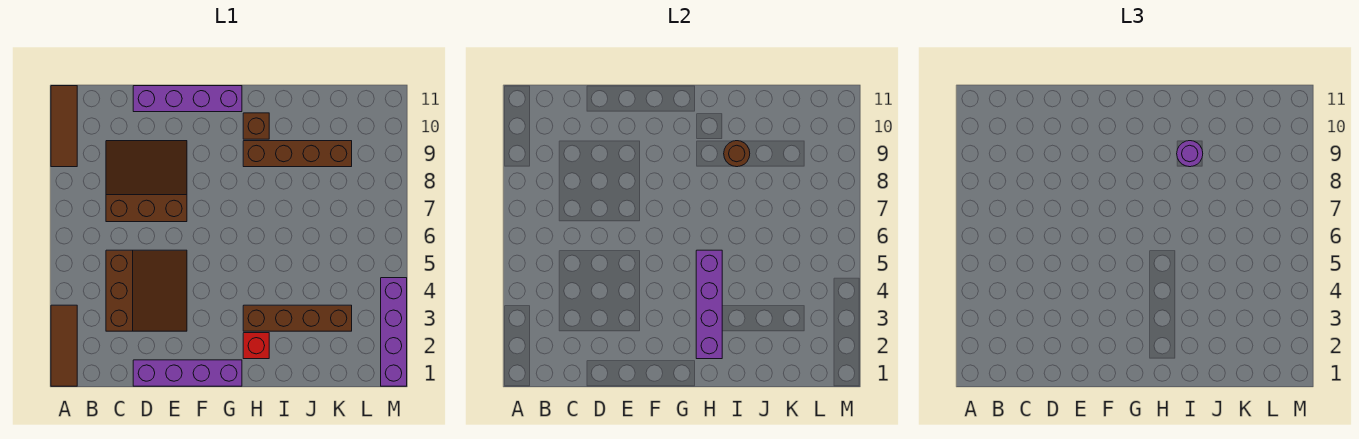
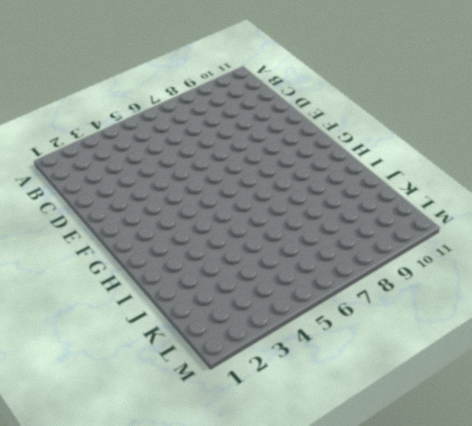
none -> brown 1x3 tile [51,305,77,386]
none -> brown 1x3 tile [51,86,77,167]
none -> brown 3x3 slope [106,250,187,331]

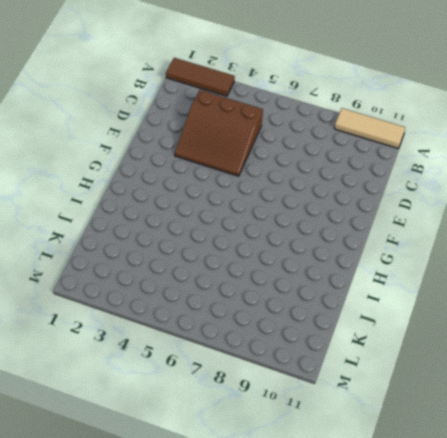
tan 1x3 tile [334,108,406,148] -> brown 1x3 tile [51,86,77,167]
none -> brown 3x3 slope [106,141,187,222]
none -> purple 1x4 brick [133,360,242,386]
none -> purple 1x4 brick [133,86,242,112]

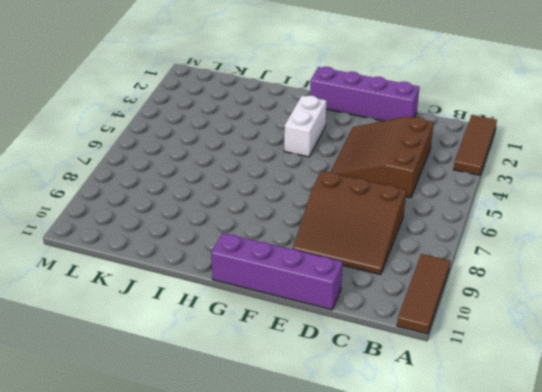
white 1x2 brick [284,95,326,157] -> none
none -> red 1x1 brick [243,333,269,359]
none -> brown 1x4 brick [243,305,352,331]
none -> brown 1x4 brick [243,141,352,167]

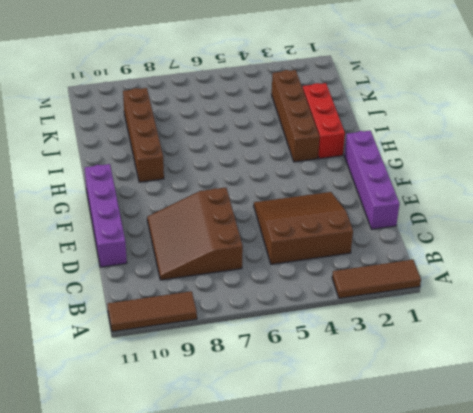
red 1x3 brick [303,83,345,159] -> red 1x1 brick [243,333,269,359]
none -> brown 1x1 brick [243,113,269,139]
none -> purple 1x4 brick [381,278,407,386]
none -> purple 1x4 brick [696,250,722,359]

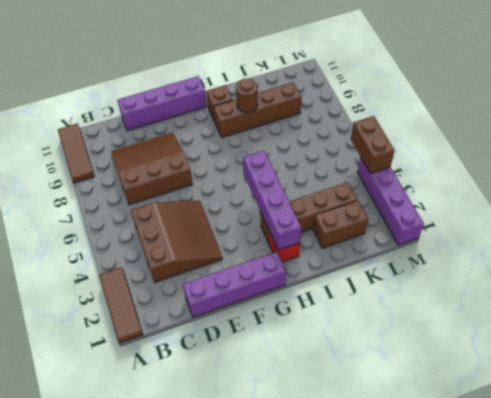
brown 1x2 brick [313,201,368,248] -> none
brown 1x2 brick [351,116,395,173] -> none
none -> purple 1x1 round brick [1177,141,1203,167]

